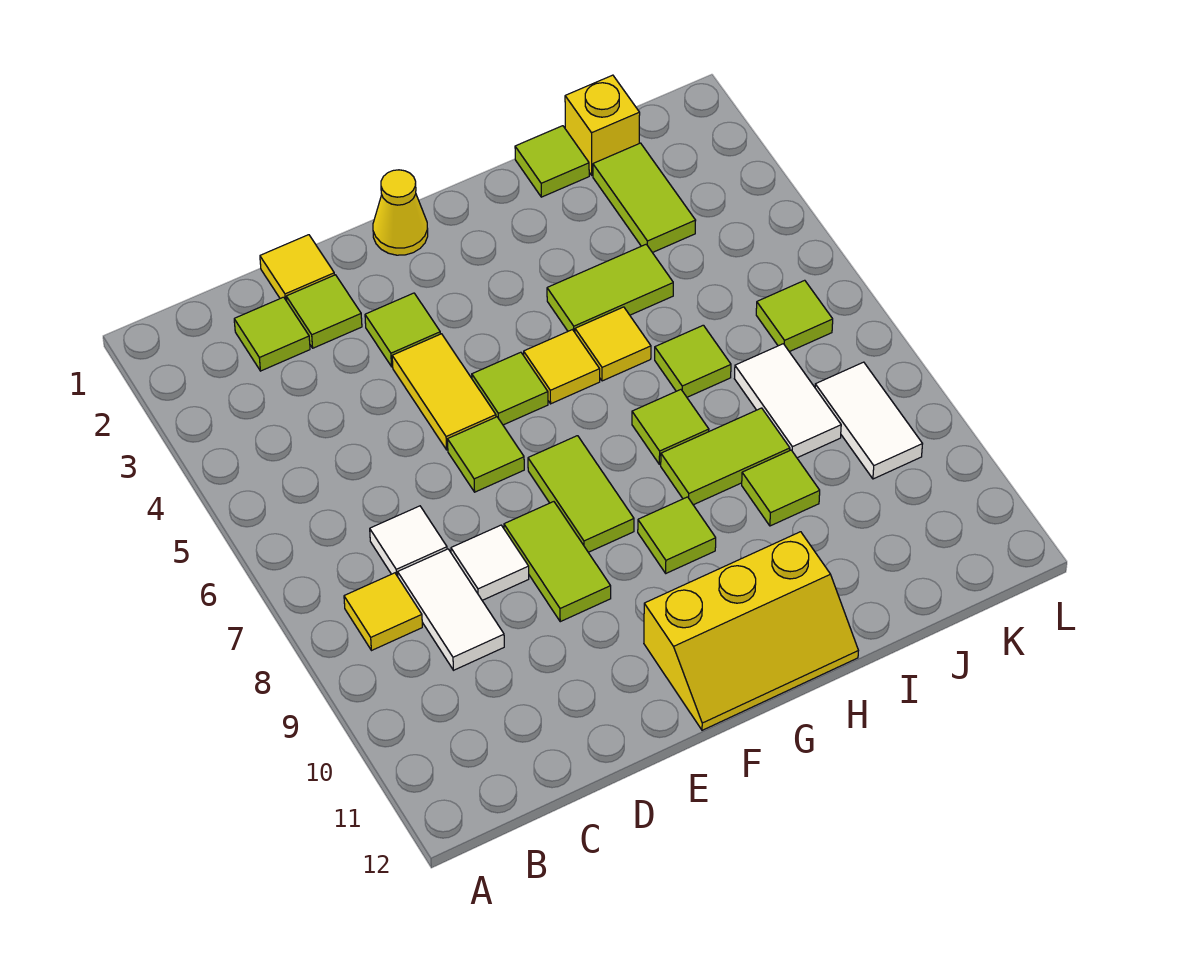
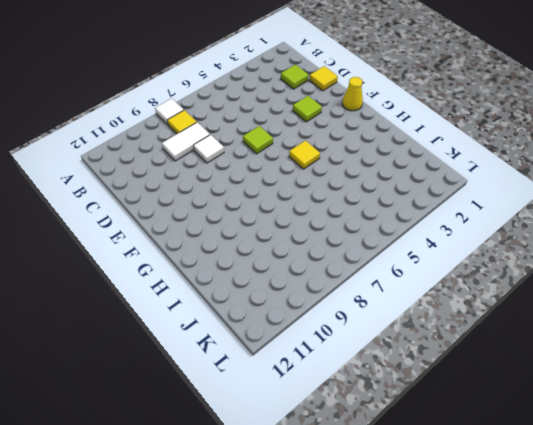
white 1x1 tile [155,99,183,125] -> white 1x1 tile moved to [370,506,447,577]
none -> lime 1x1 tile [286,275,362,348]
none -> yellow 1x2 tile [392,334,496,450]
none -> lime 1x2 tile [504,502,611,622]

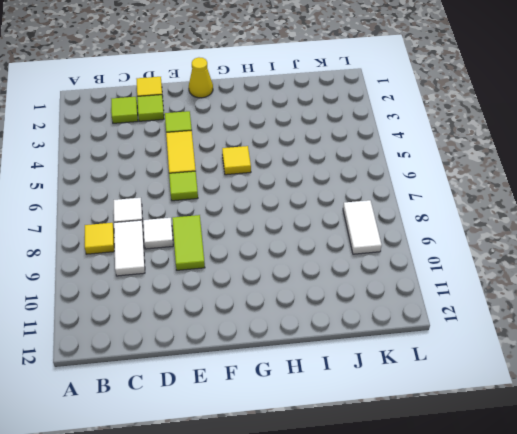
none -> lime 1x1 tile [472,352,548,425]
none -> lime 1x2 tile [528,436,634,552]
none -> yellow 2x3 slope [644,532,858,730]

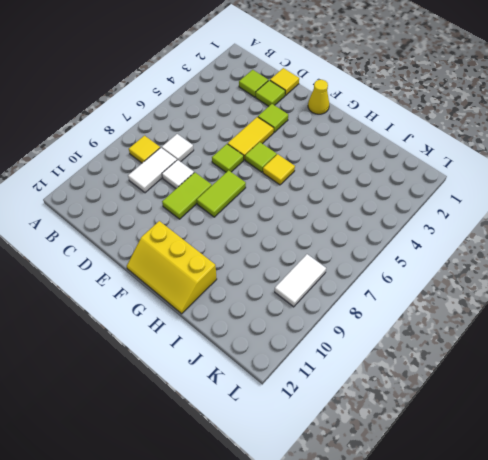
none -> lime 1x1 tile [638,497,716,573]
none -> lime 1x2 tile [547,244,673,332]
none -> yellow 1x1 tile [575,307,651,381]

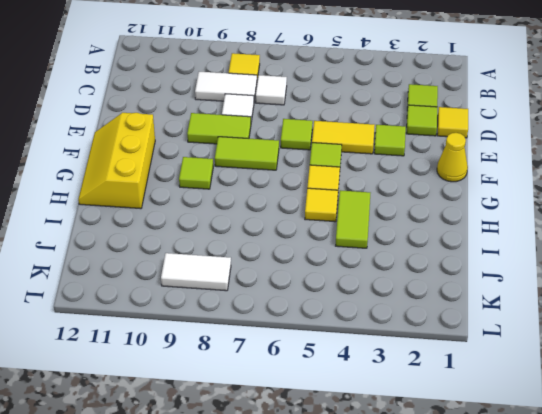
none -> lime 1x1 tile [632,390,709,464]
none -> lime 1x2 tile [661,408,790,505]
none -> lime 1x1 tile [515,126,589,197]

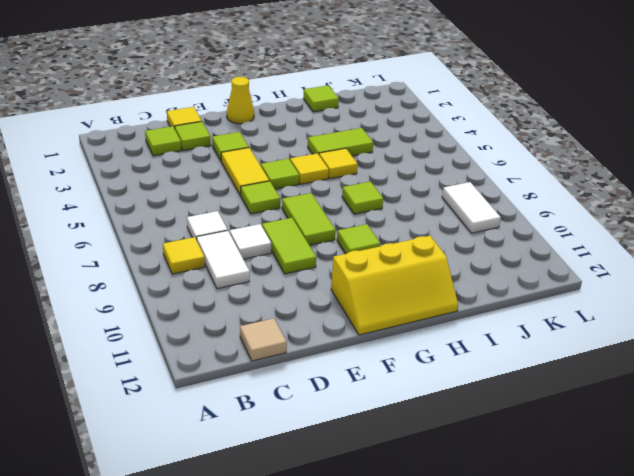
tan 1x1 tile [240,318,287,361] -> none
none -> lime 1x2 tile [661,408,790,505]
none -> lime 1x1 tile [655,325,731,397]
none -> lime 1x1 tile [742,450,820,526]

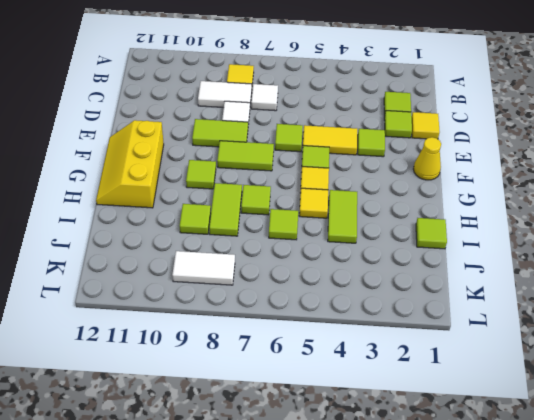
none -> yellow 1x1 brick [565,75,640,175]
none -> lime 1x2 tile [593,143,696,253]
none -> white 1x2 tile [734,344,841,458]

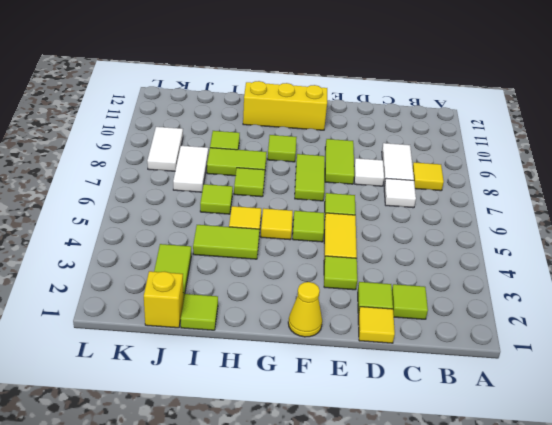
none -> lime 1x1 tile [756,280,833,352]

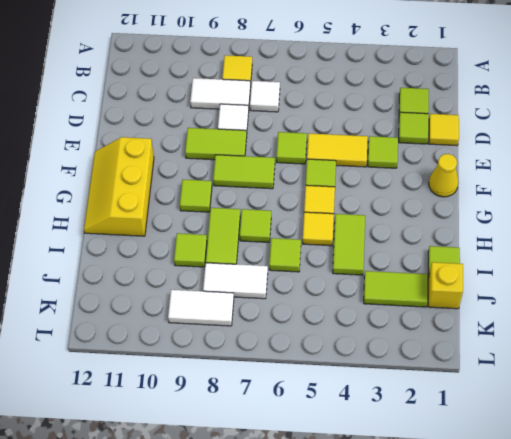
none -> lime 1x1 tile [756,280,833,352]

